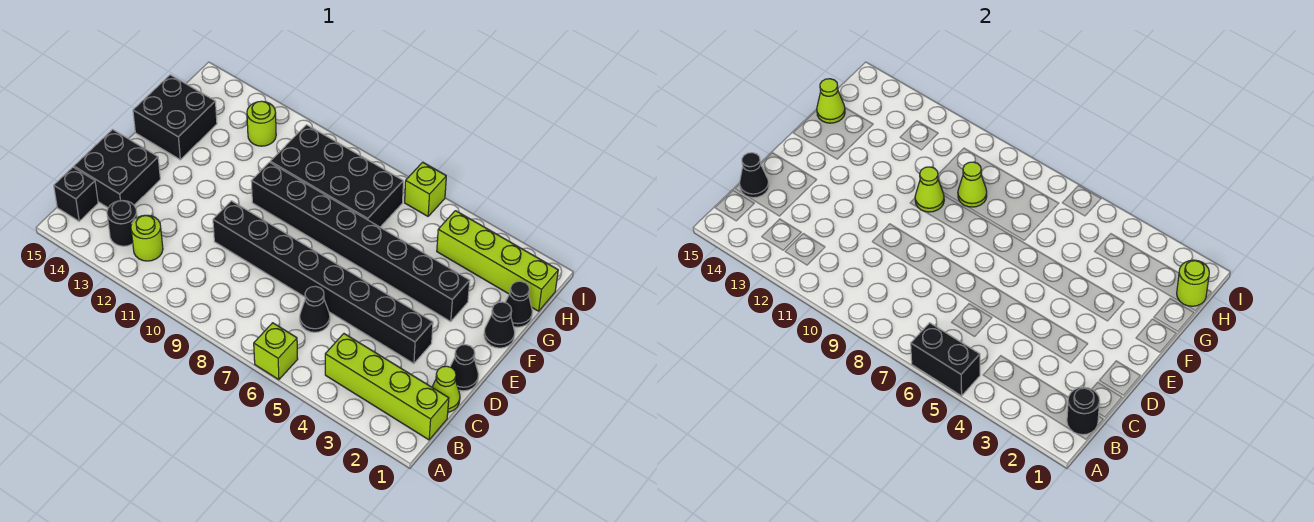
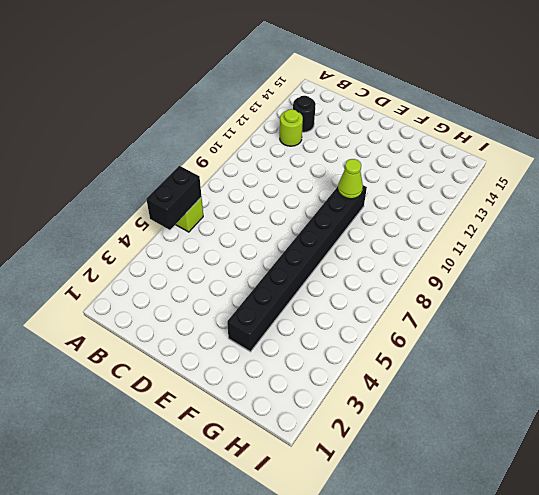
none -> lime 1x4 brick [325,334,449,440]
none -> black 1x1 brick [54,167,98,221]
none -> lime 1x1 cone [432,366,460,412]

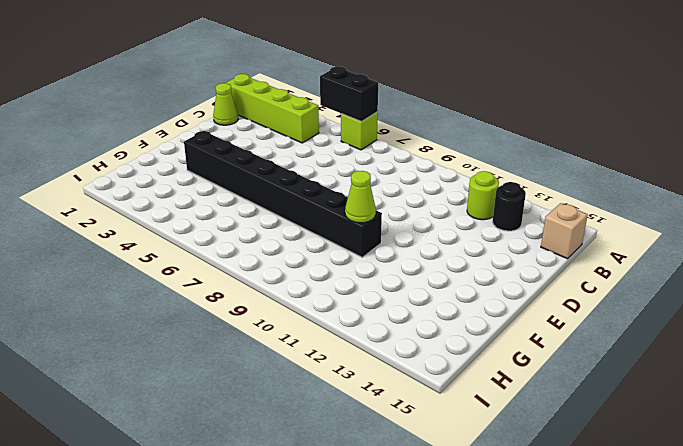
tan 1x1 brick [541,203,588,259] -> black 1x1 brick [54,167,98,221]
none -> black 1x1 cone [300,286,330,332]
none -> black 2x2 brick [74,129,160,208]
none -> black 1x1 cone [450,345,479,391]

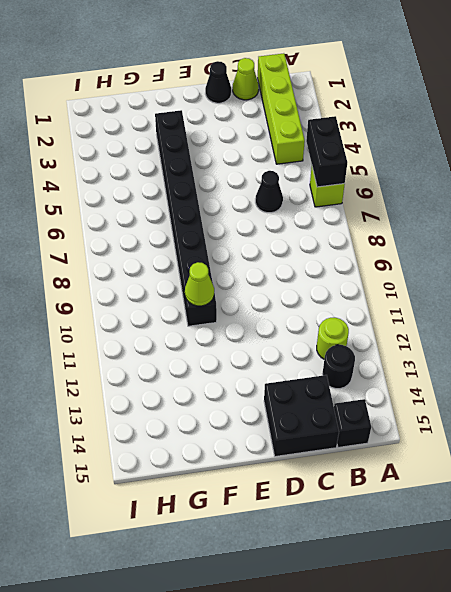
none -> black 1x8 brick [213,201,433,364]
none -> black 1x1 cone [484,302,515,348]
none -> black 2x2 brick [133,75,217,160]

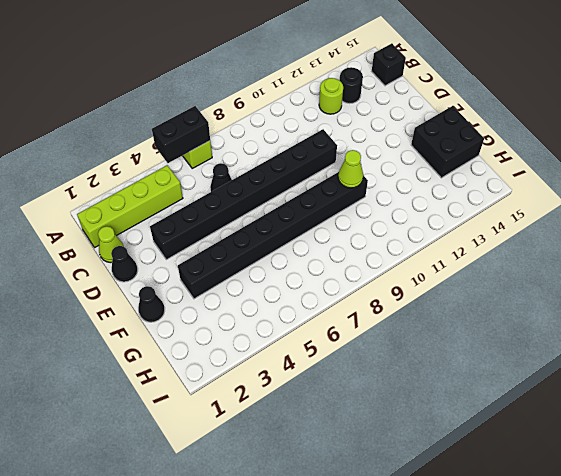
none -> black 2x2 brick [74,129,160,208]
none -> black 1x1 cone [505,281,532,327]
none -> black 2x4 brick [270,125,403,227]

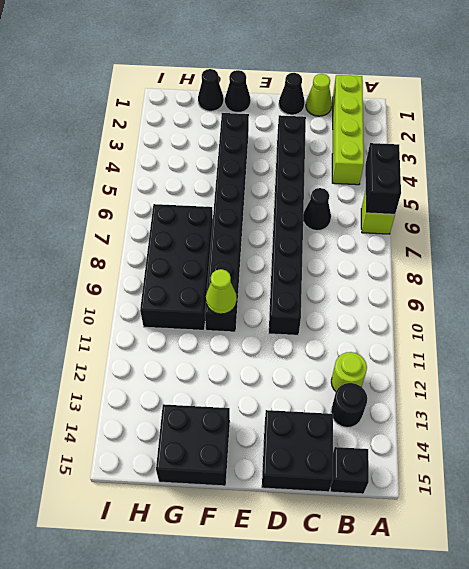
none -> lime 1x4 brick [437,211,558,311]
none -> lime 1x1 round brick [247,101,276,146]
none -> lime 1x1 brick [405,162,446,216]

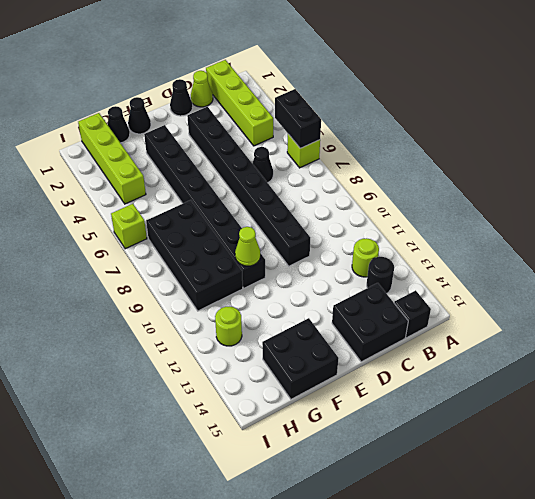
none -> black 1x1 round brick [1067,387,1100,435]
none -> black 1x1 cone [740,153,769,198]
none -> lime 1x1 cone [958,162,987,207]

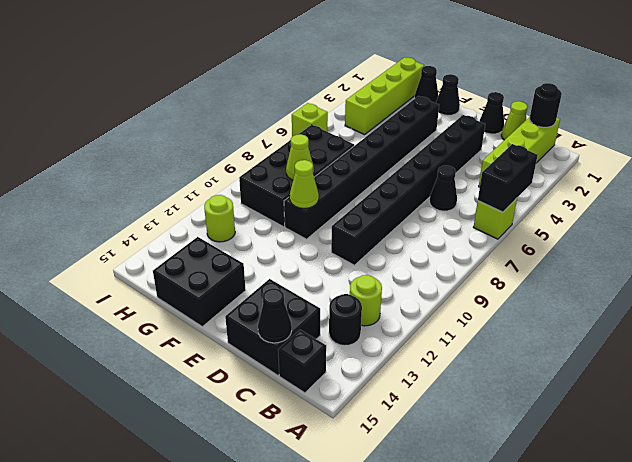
none -> lime 1x1 cone [817,79,845,123]
none -> lime 1x1 round brick [1177,260,1209,306]

